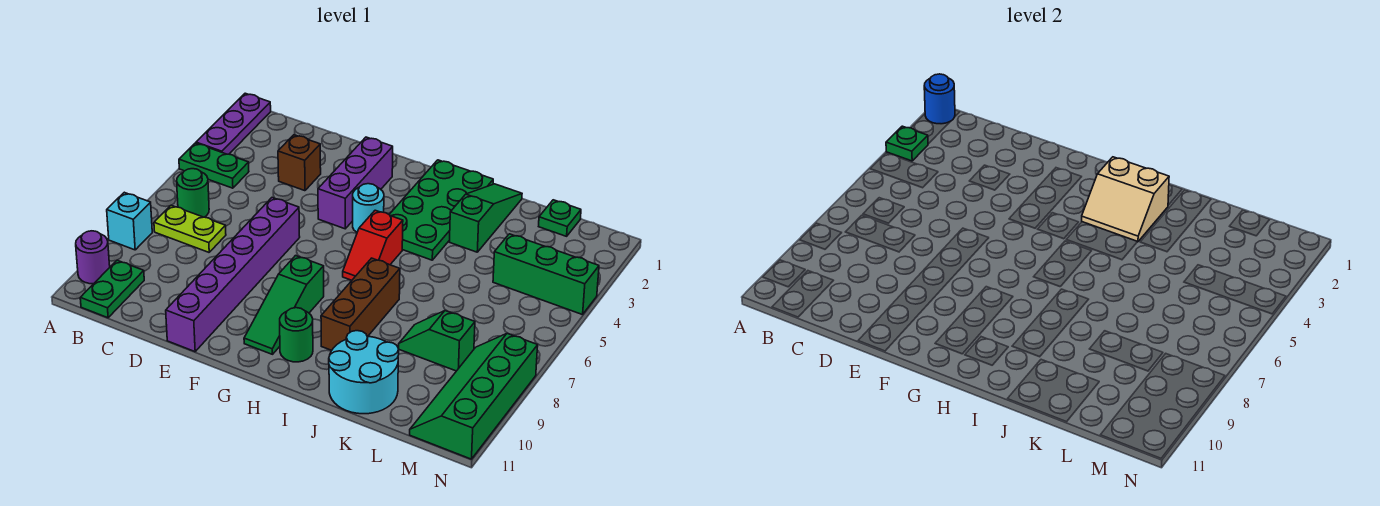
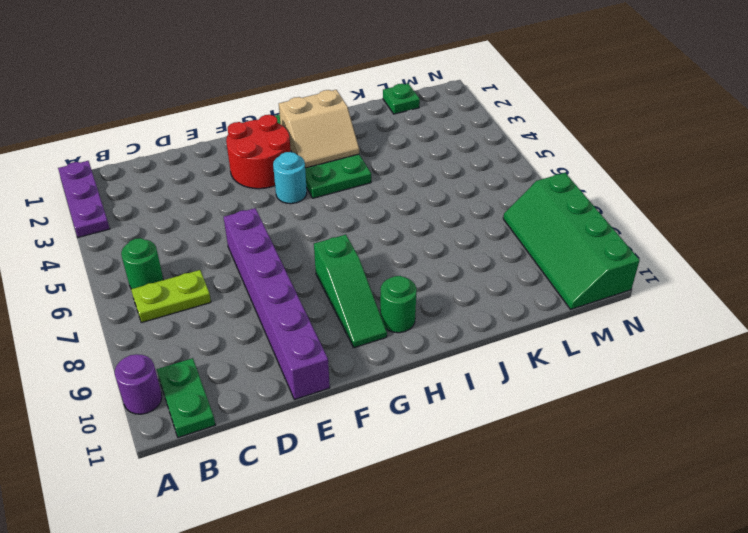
red 2x2 round brick [226,115,291,189] -> purple 1x3 brick [318,137,393,229]
none -> green 1x2 plate [179,143,249,188]
none -> cyan 1x1 brick [107,192,152,250]
none -> brown 1x1 brick [278,135,321,191]

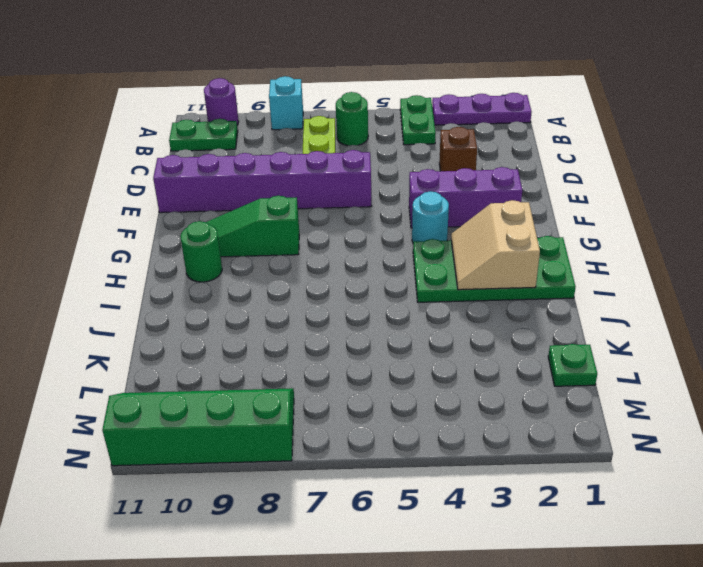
none -> red 1x2 slope [343,210,403,280]
none -> brown 1x3 brick [321,258,400,350]
none -> green 1x3 slope [449,184,522,252]

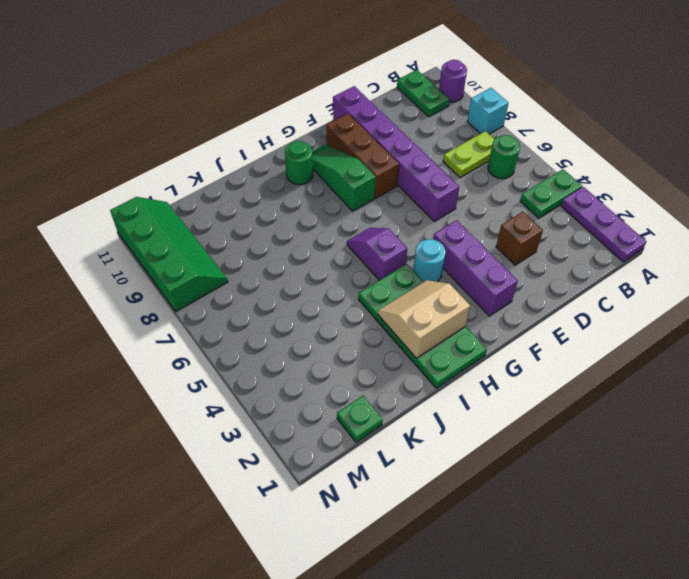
brown 1x3 brick [326,114,399,198] -> brown 1x3 brick moved to [321,258,400,350]
purple 1x2 slope [347,228,407,280] -> red 1x2 slope [343,210,403,280]
none -> green 1x3 slope [449,184,522,252]
none -> cyan 2x2 round brick [329,331,399,414]
none -> green 1x2 slope [399,311,475,371]

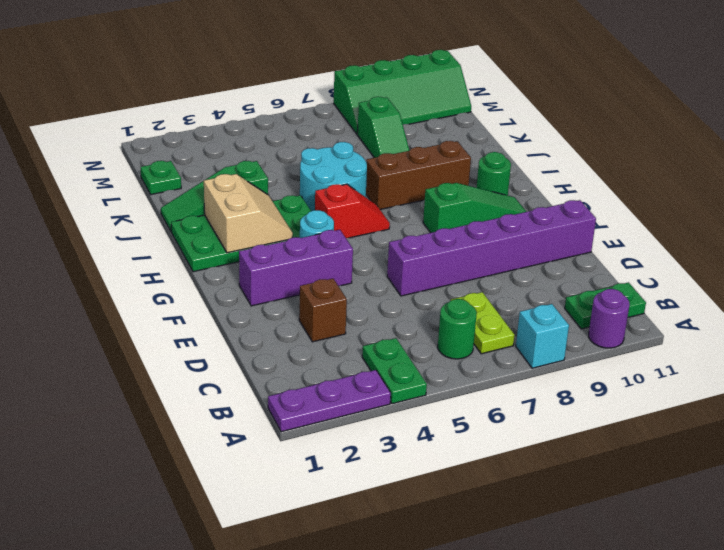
cyan 2x2 round brick [300,142,367,211] -> cyan 2x2 round brick moved to [329,331,399,414]
none -> green 1x3 brick [493,234,599,315]
none -> blue 1x1 round brick [924,74,955,124]
none -> green 1x1 plate [886,126,928,161]

